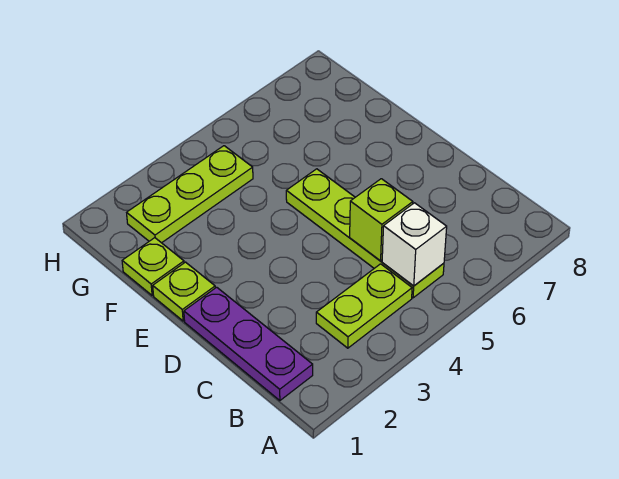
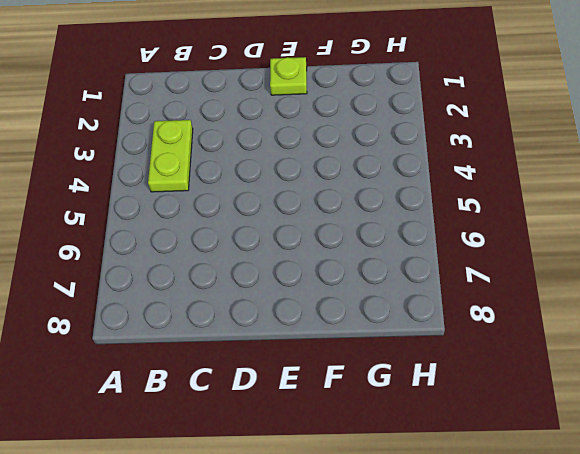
none -> purple 1x3 plate [184,287,313,401]
none -> lime 1x4 plate [286,169,444,298]

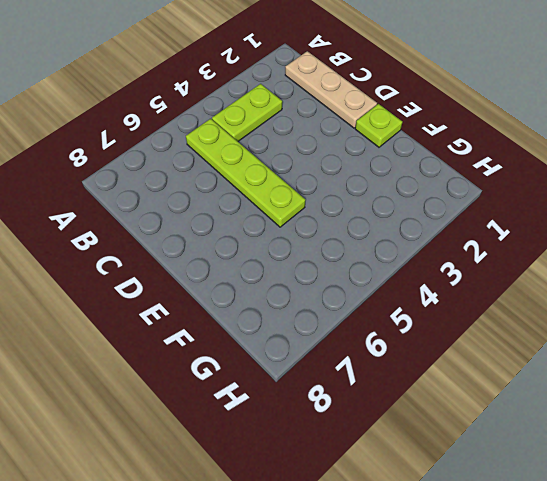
tan 1x3 plate [285,51,377,128] -> purple 1x3 plate [184,287,313,401]
none -> lime 1x1 plate [122,238,184,296]
none -> lime 1x3 plate [127,146,253,243]

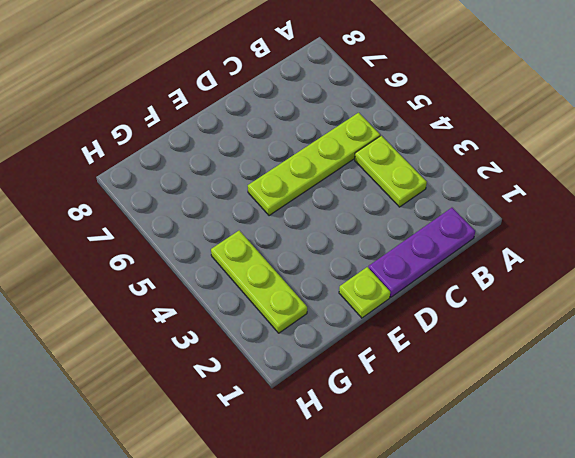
none -> lime 1x1 plate [122,238,184,296]
none -> white 1x1 brick [382,203,447,286]

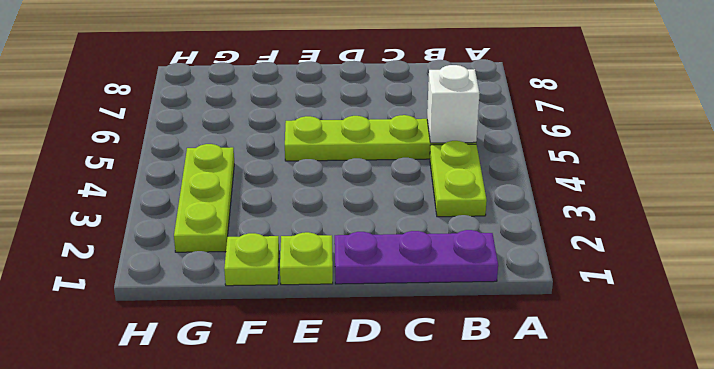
none -> lime 1x1 brick [350,179,413,261]

